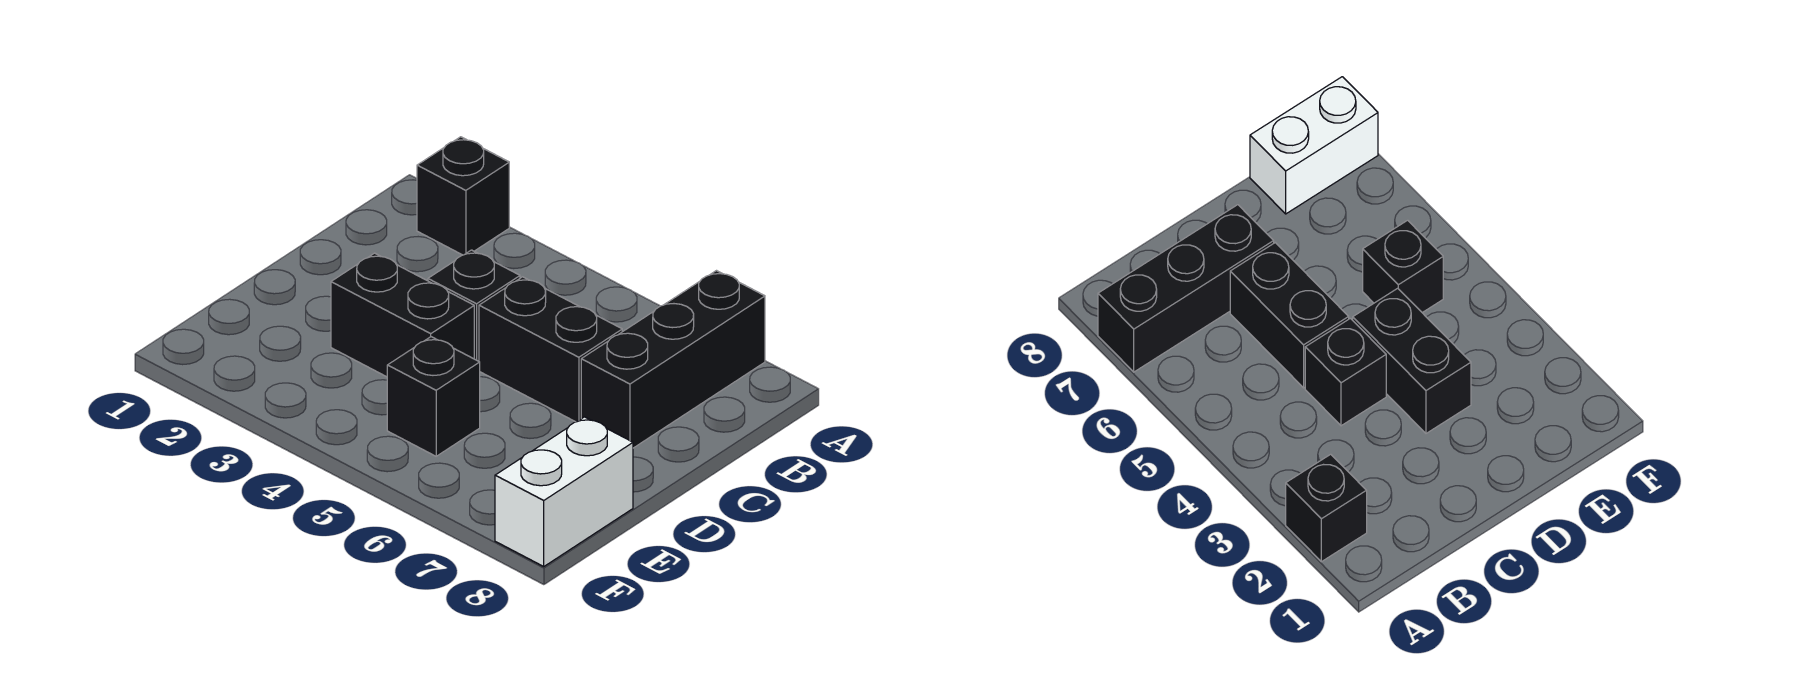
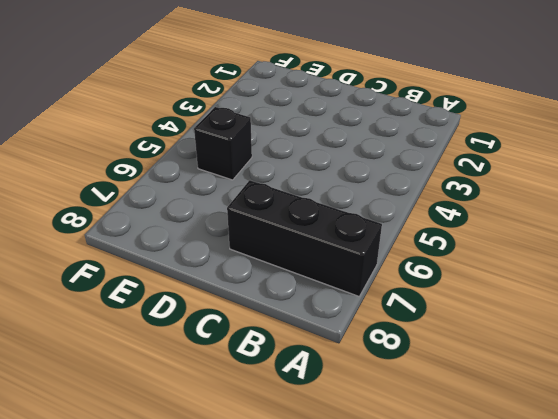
none -> black 1x1 brick [417,137,509,255]
none -> black 1x1 brick [428,250,520,361]

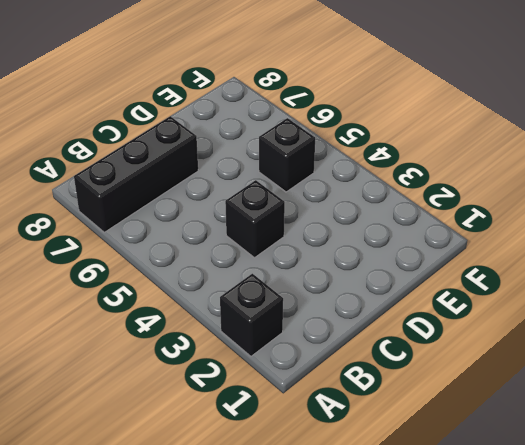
none -> black 1x2 brick [479,277,622,422]
none -> black 1x2 brick [331,253,474,377]

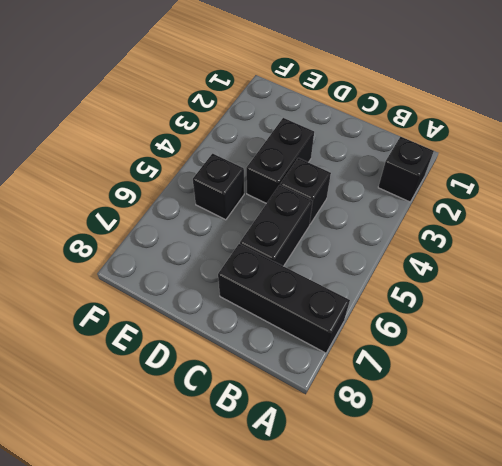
none -> white 1x2 brick [495,417,633,566]

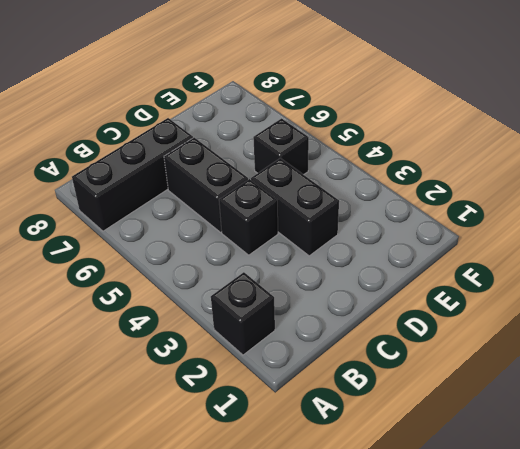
none -> white 1x2 brick [495,417,633,566]

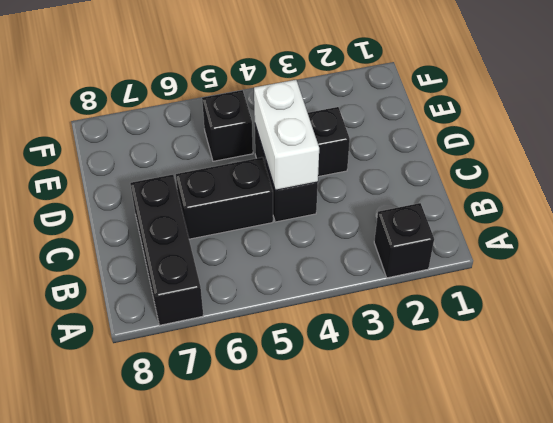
white 1x2 brick [254,80,319,190] -> white 1x2 brick moved to [495,417,633,566]

